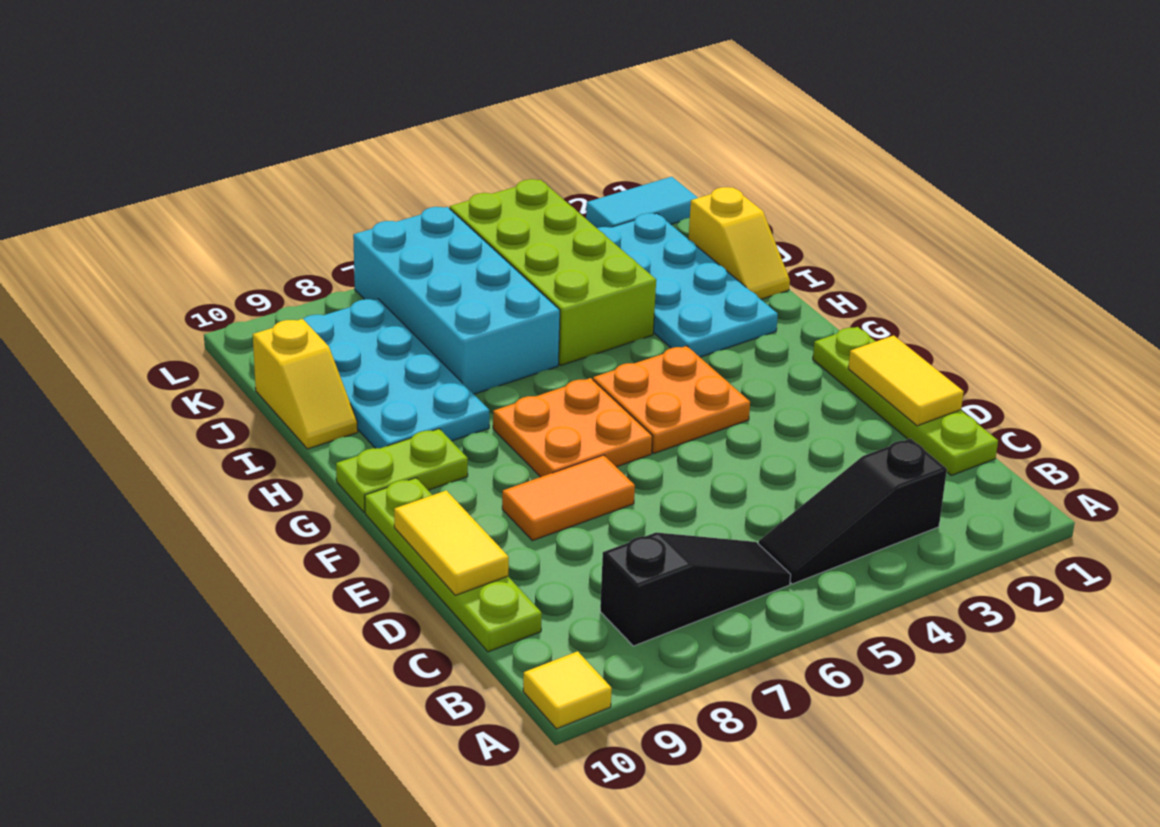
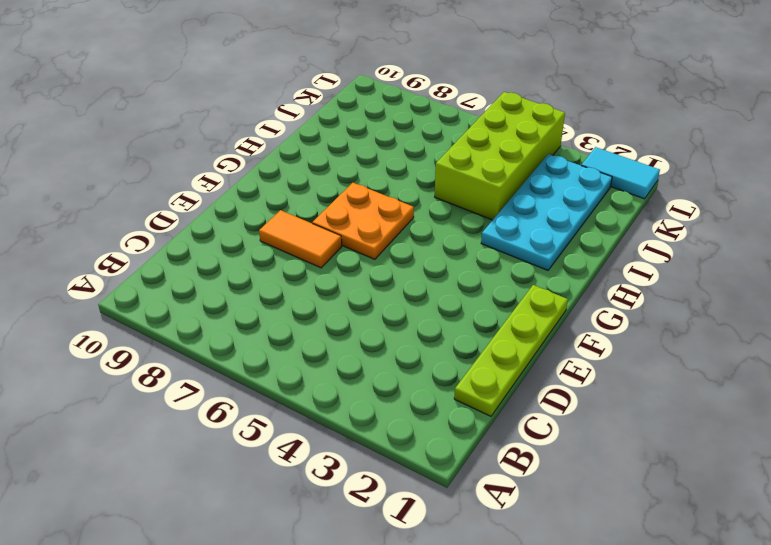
none -> yellow 1x1 tile [523,651,612,729]
none -> black 1x3 slope [758,439,947,584]
none -> black 1x3 slope [600,532,791,646]

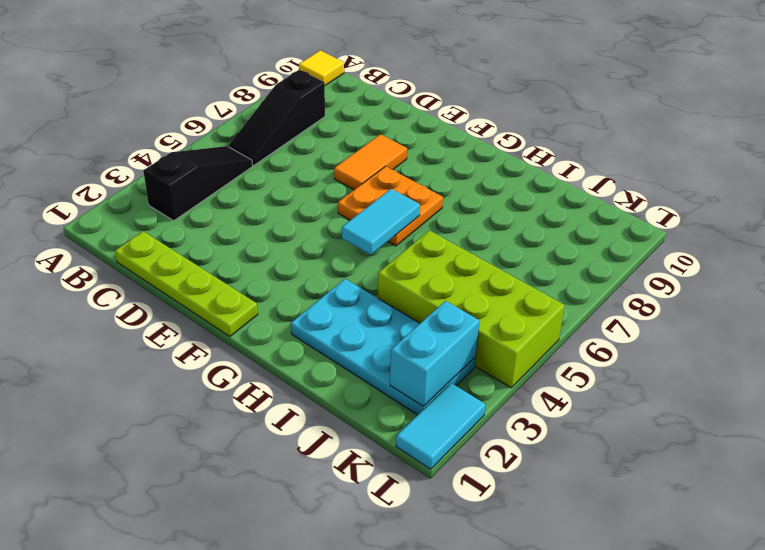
cyan 1x2 tile [342,189,420,255] -> none
cyan 1x2 brick [390,301,480,406] -> none
none -> lime 1x4 plate [365,478,542,652]
none -> orange 2x2 plate [593,346,750,453]
none -> lime 1x2 plate [336,429,468,512]

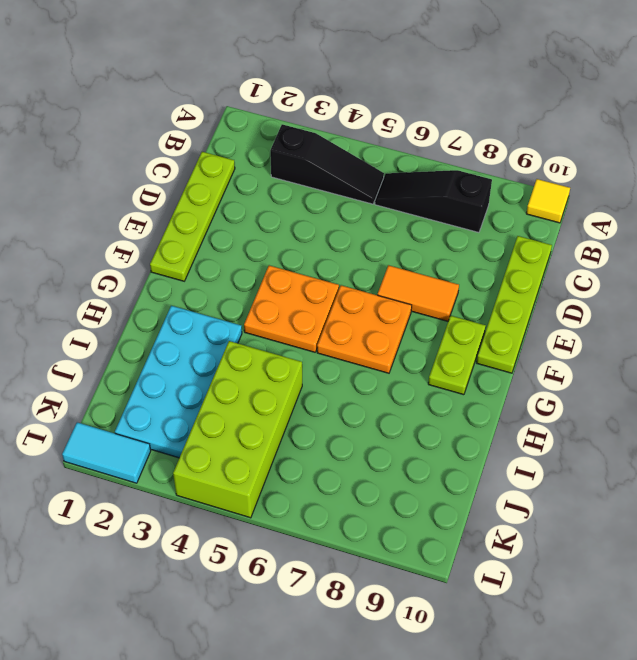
lime 1x2 plate [428,316,486,395] -> lime 1x2 plate turned to [336,429,468,512]
none -> cyan 2x4 plate [303,299,489,449]
none -> yellow 1x2 slope [688,187,790,299]
none -> cyan 2x4 brick [353,207,560,394]

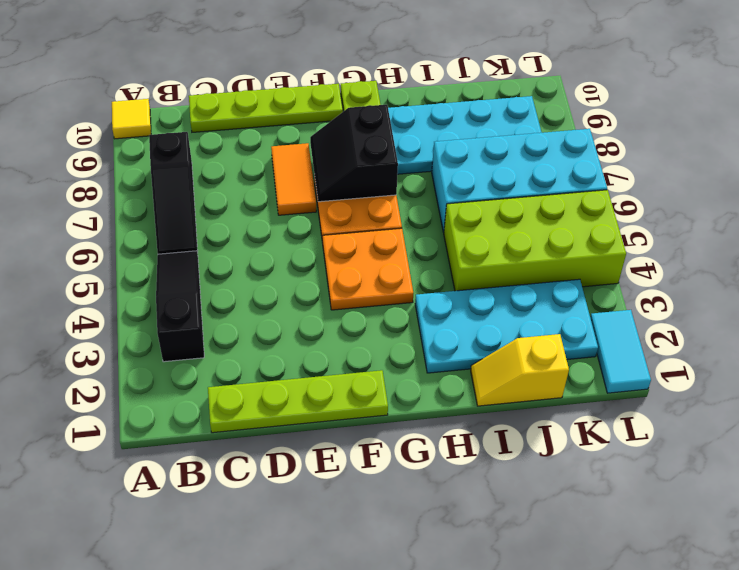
black 2x2 slope [310,105,398,202] -> none
none -> yellow 1x2 slope [253,319,358,449]
none -> yellow 1x2 tile [848,335,964,426]
none -> yellow 1x2 tile [394,490,509,595]

